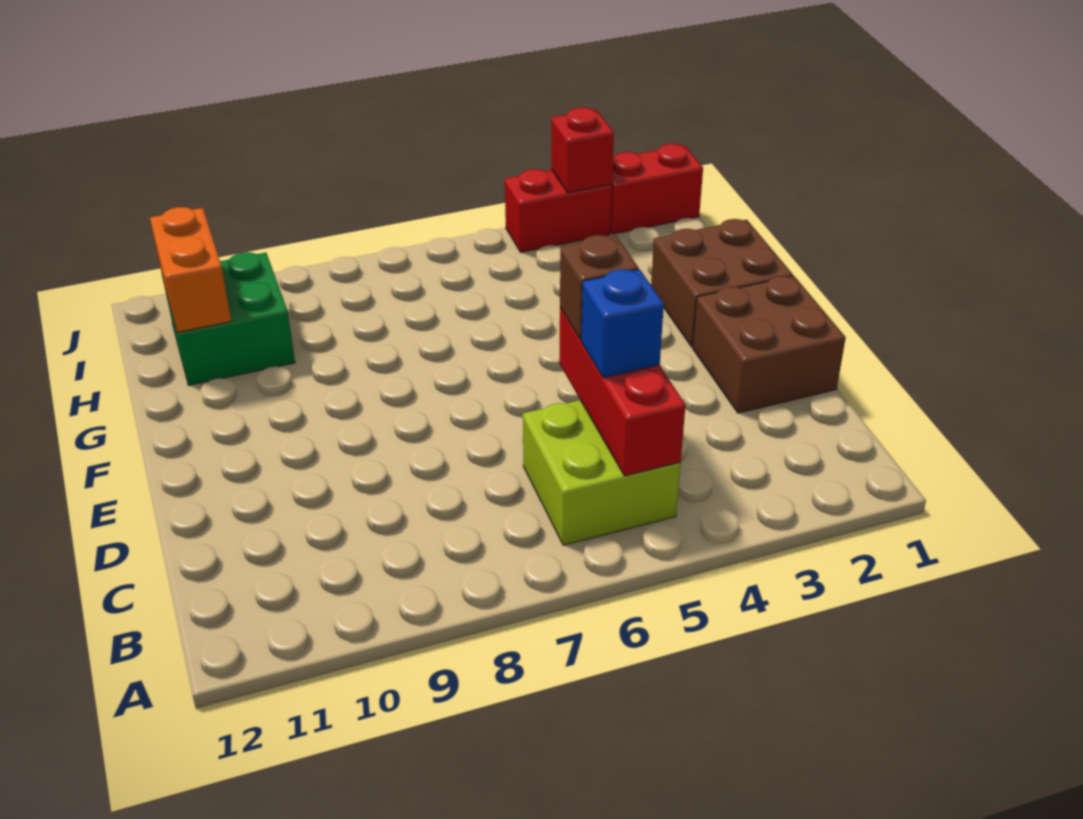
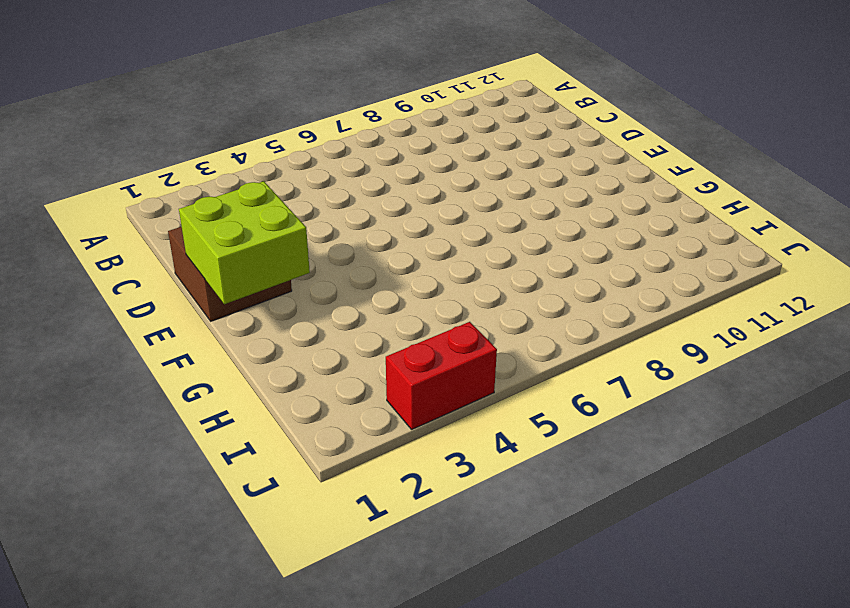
lime 2x2 brick [179,181,310,304] -> lime 2x2 brick moved to [523,400,681,545]
none -> brown 2x2 brick [651,219,793,347]
none -> green 2x2 brick [163,252,295,385]

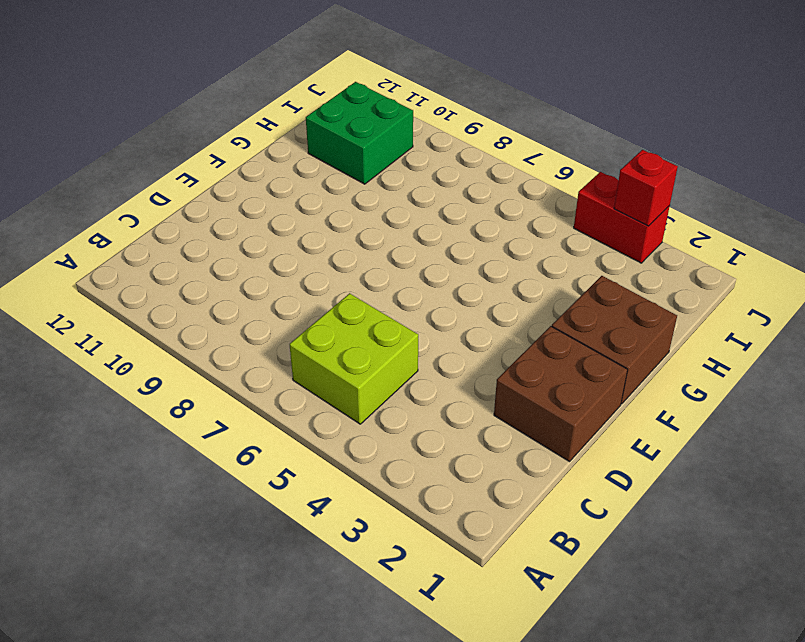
none -> red 1x2 brick [610,144,703,234]
none -> red 1x3 brick [559,308,685,476]

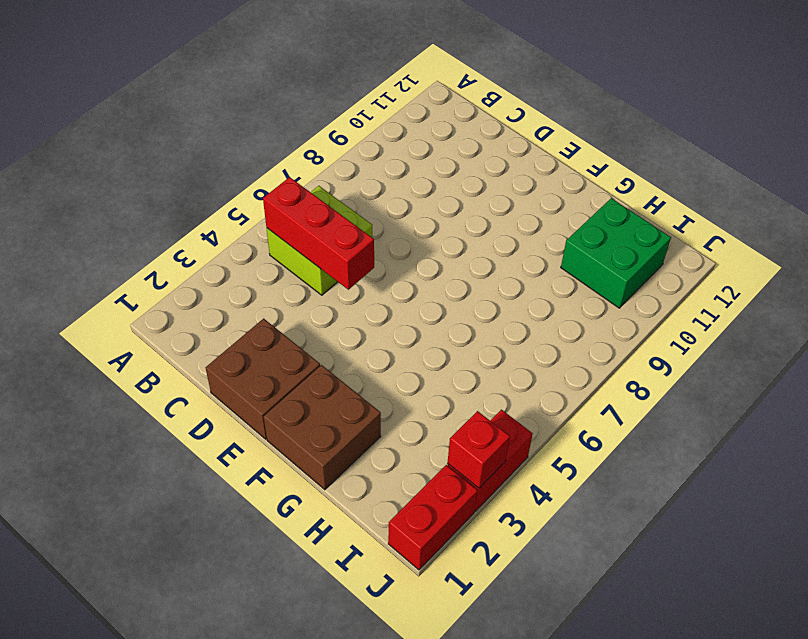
none -> orange 1x2 brick [150,207,231,333]
none -> blue 1x1 brick [581,269,664,378]

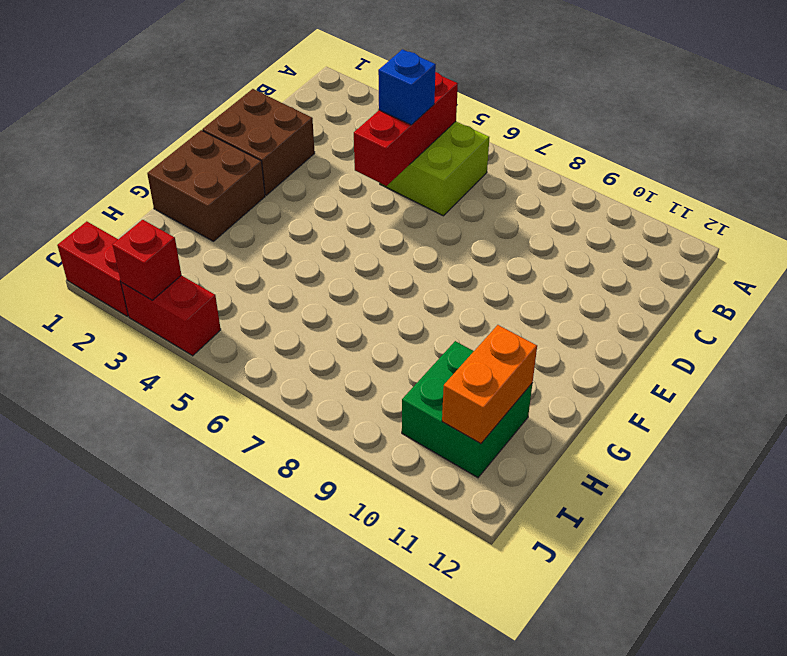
none -> brown 1x1 brick [560,235,639,340]

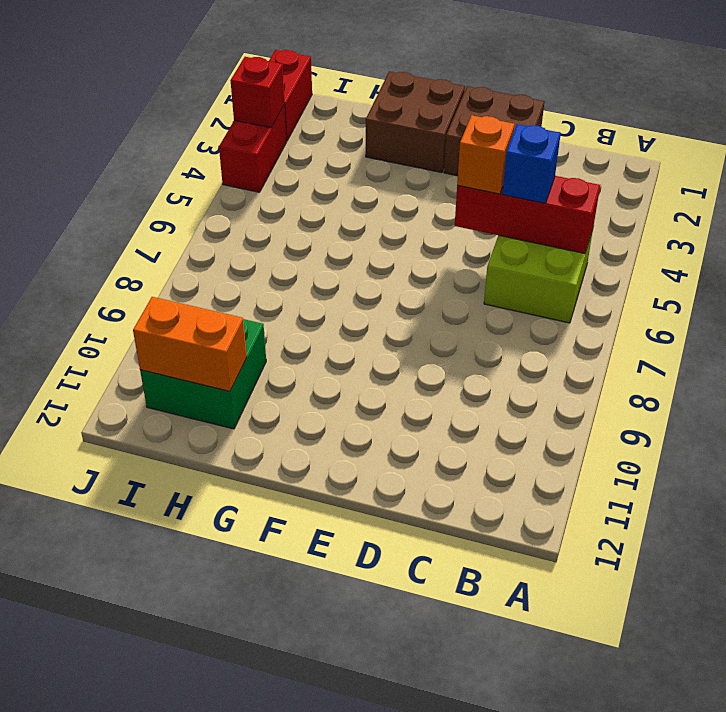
orange 1x1 brick [457,115,515,194] -> brown 1x1 brick [560,235,639,340]

